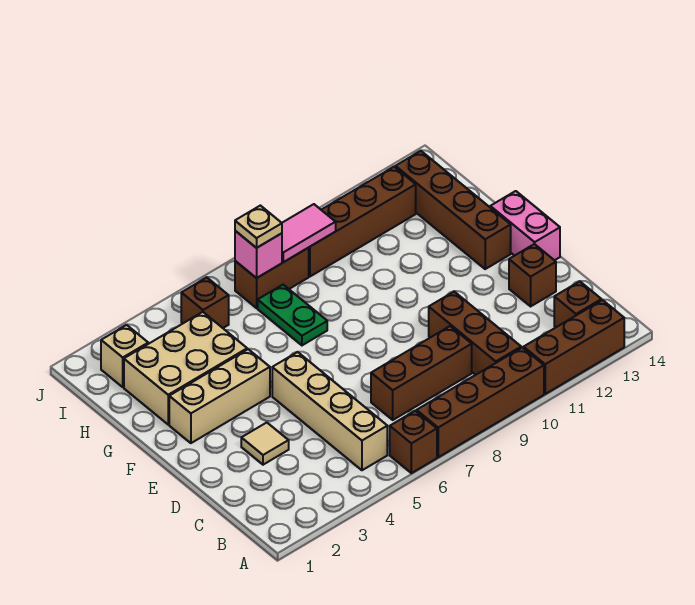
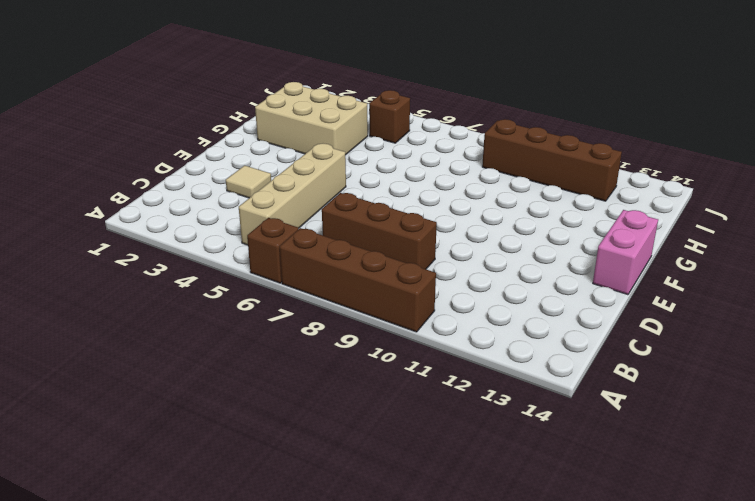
none -> brown 1x3 brick [524,300,624,394]
none -> brown 1x3 brick [429,292,521,375]
none -> brown 1x1 brick [554,281,601,327]

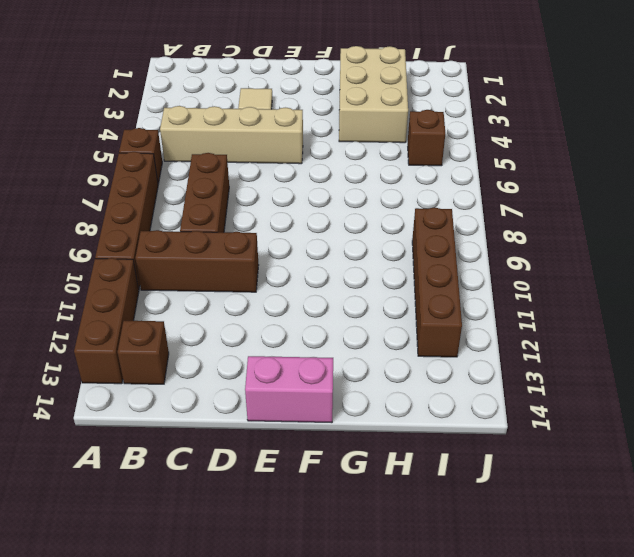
none -> brown 1x1 brick [509,244,556,306]
none -> tan 1x3 brick [169,349,270,443]
none -> brown 1x4 brick [395,151,511,269]

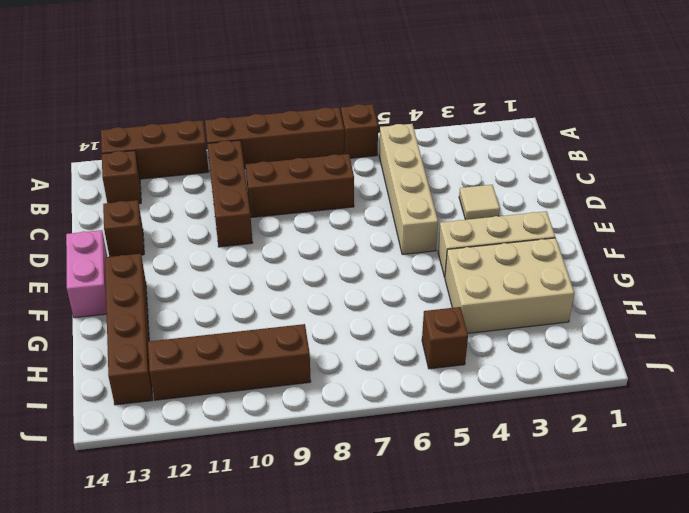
none -> green 1x2 plate [258,285,327,345]
none -> tan 1x1 brick [101,325,148,387]
none -> brown 1x2 brick [235,248,309,308]

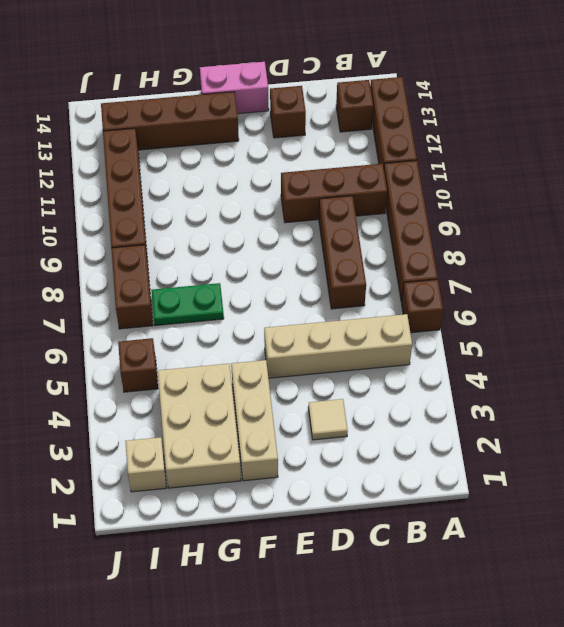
none -> pink 1x1 brick [235,231,282,278]
none -> pink 1x2 tile [282,204,336,262]
none -> tan 1x1 plate [235,206,282,248]

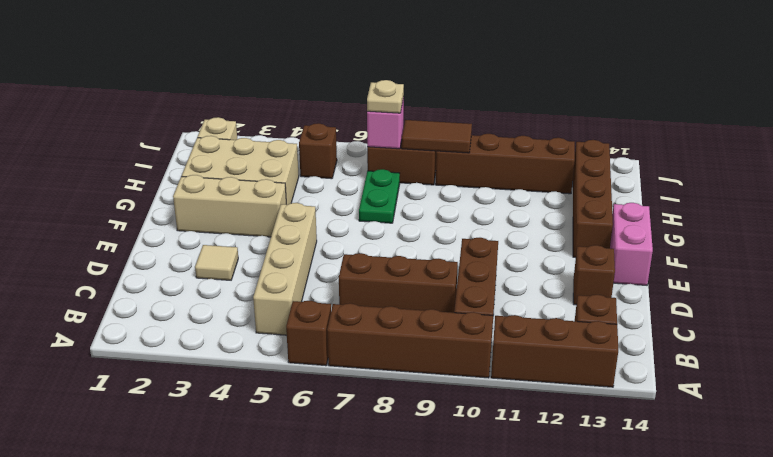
brown 1x2 tile [402,120,472,153] -> pink 1x2 tile [282,204,336,262]

